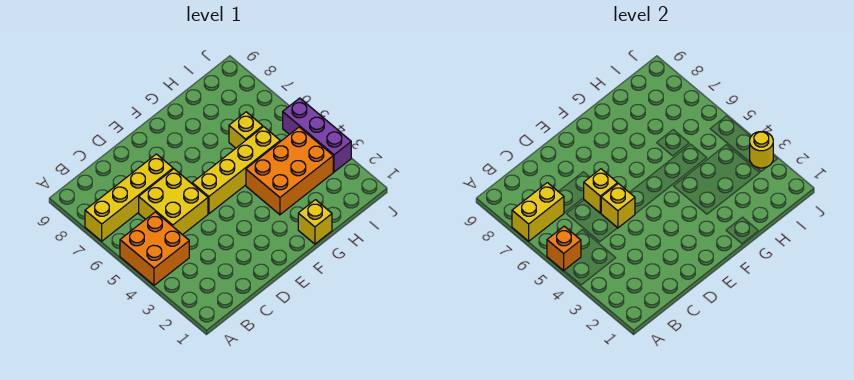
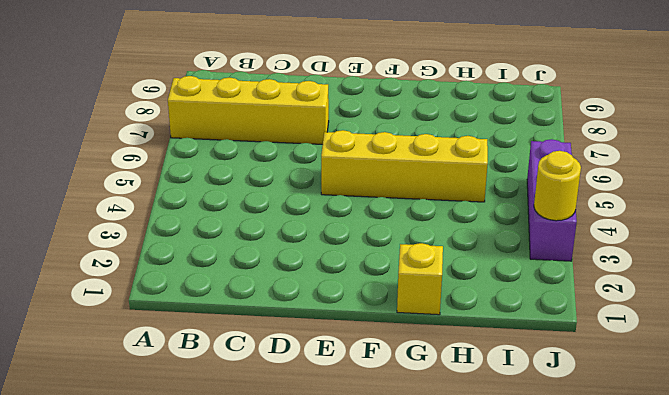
none -> orange 2x2 brick [120,212,189,285]
none -> yellow 2x2 brick [139,169,208,235]
none -> orange 2x3 brick [246,127,333,215]

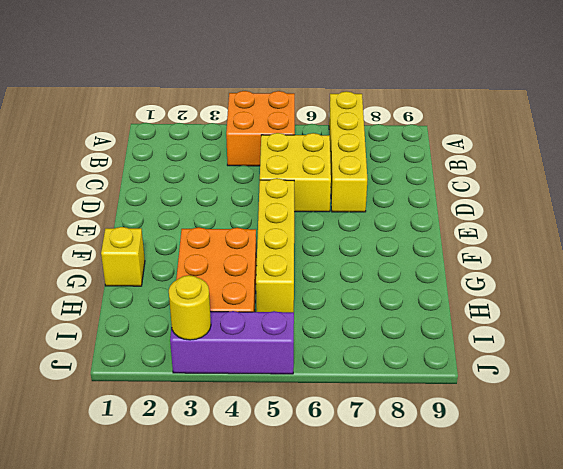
none -> yellow 1x1 brick [229,112,263,148]
none -> orange 1x1 brick [547,226,581,270]
none -> yellow 1x2 brick [512,183,564,241]

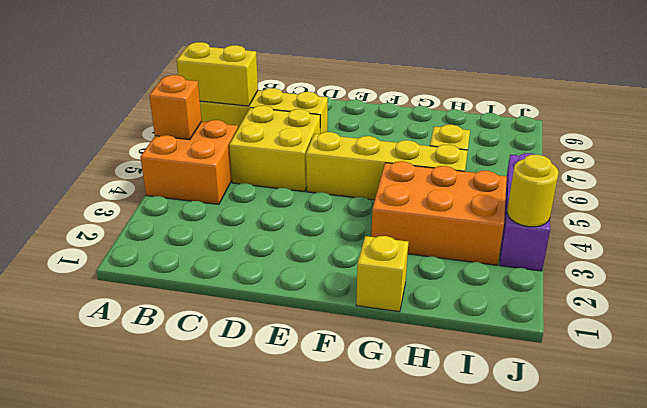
none -> yellow 1x1 brick [601,184,635,228]
none -> yellow 1x1 brick [584,169,618,213]

